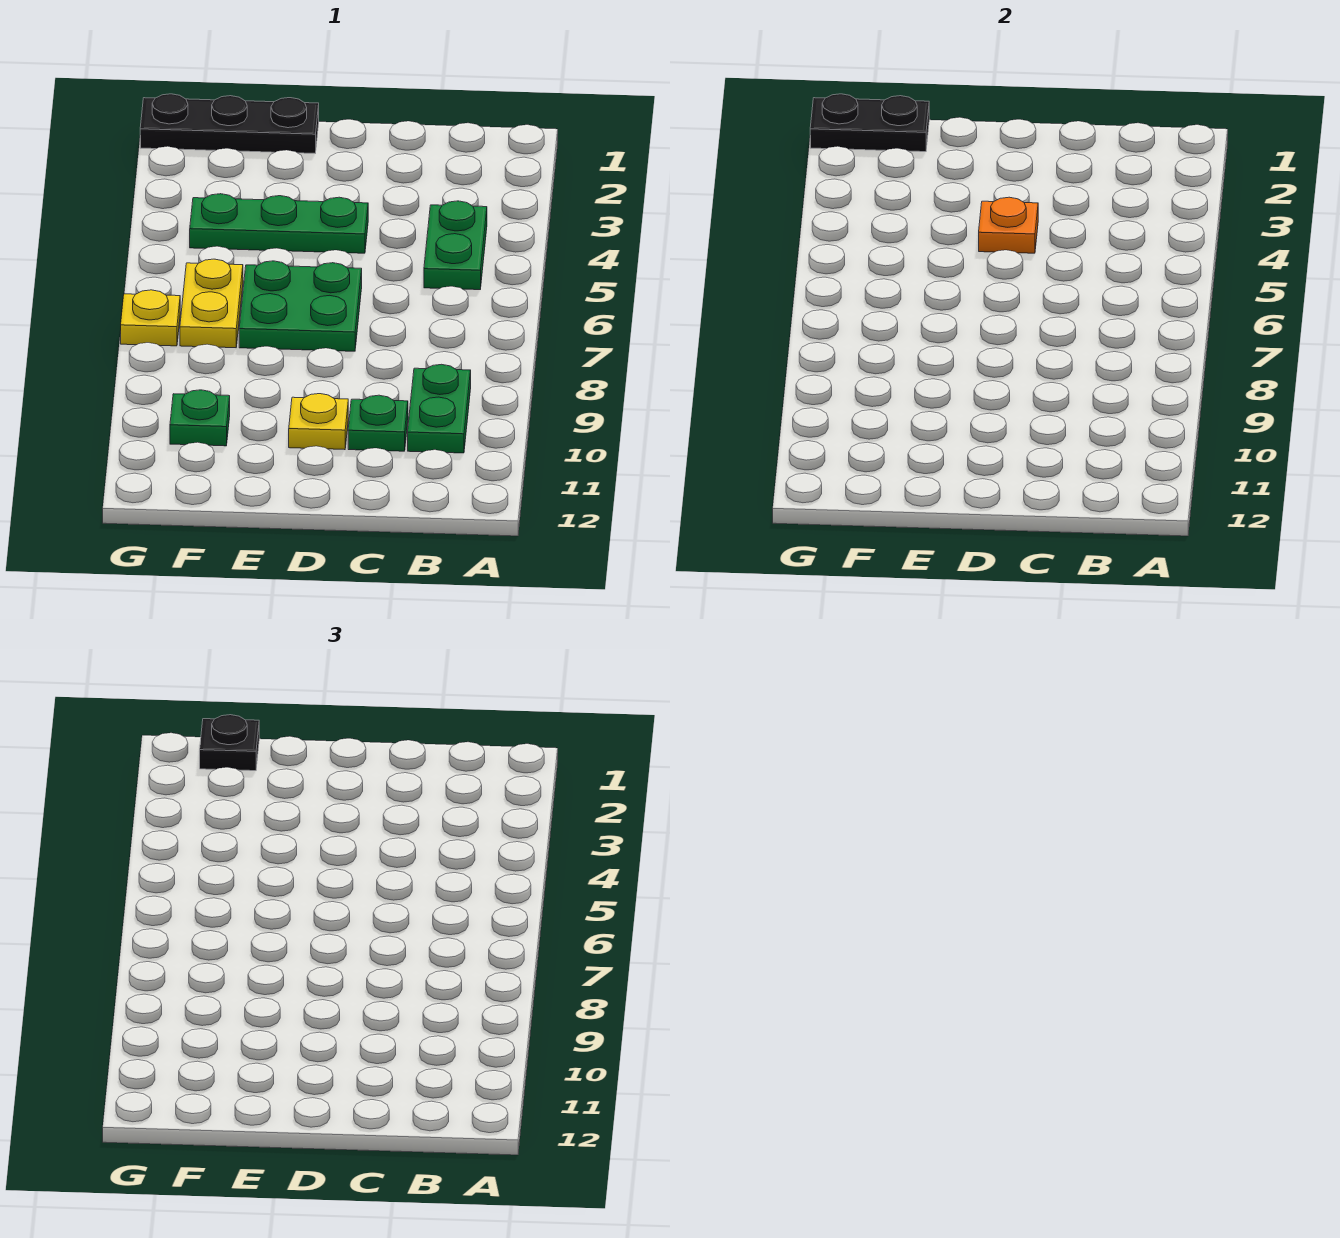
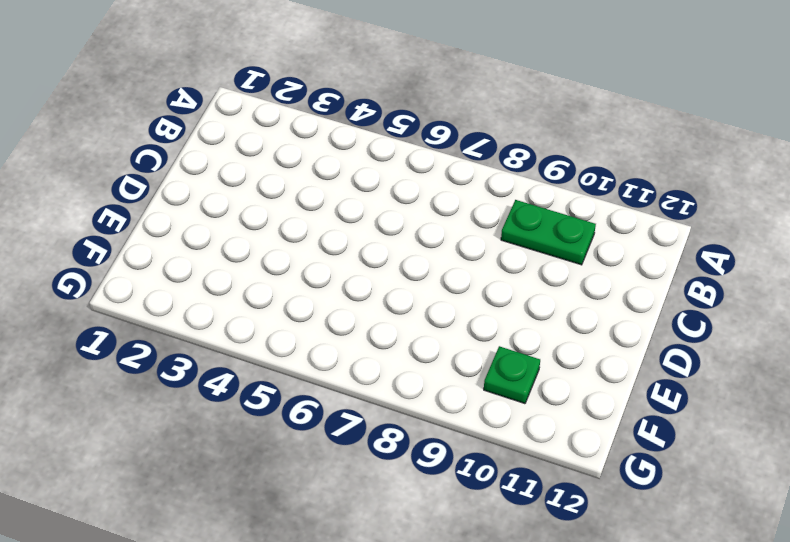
none -> green 1x2 plate [424,201,487,290]
none -> green 1x1 plate [348,395,408,451]
none -> green 1x3 plate [190,194,368,253]

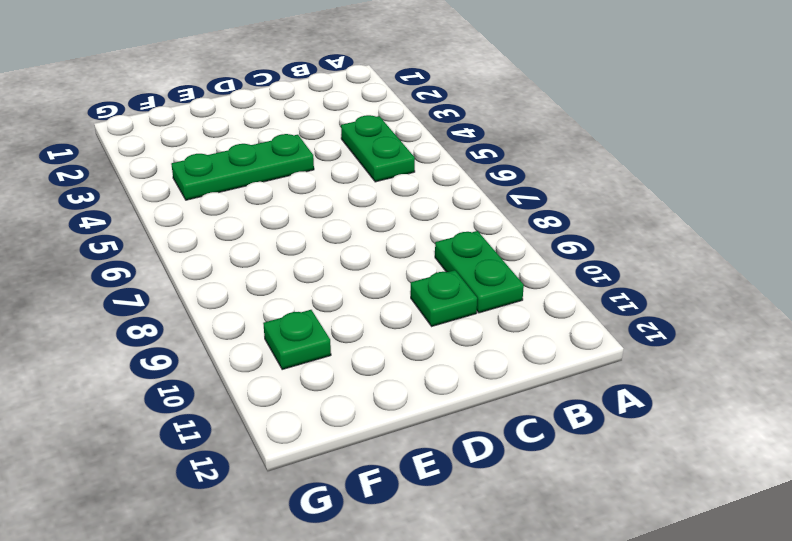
none -> green 2x2 plate [239,261,362,351]
none -> yellow 1x1 plate [289,394,348,450]
none -> black 1x3 plate [140,94,319,153]

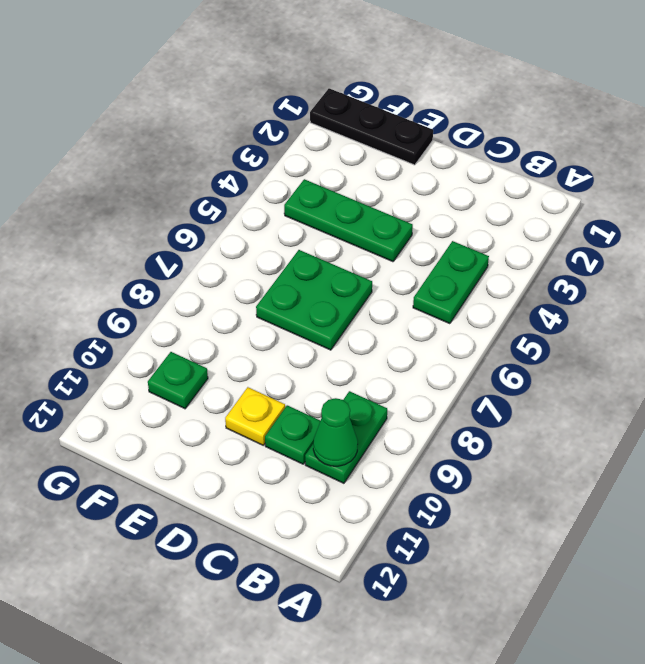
green 1x1 cone [313,398,358,466] -> none
none -> yellow 1x2 plate [180,259,243,348]
none -> yellow 1x1 plate [121,290,180,346]
none -> orange 1x1 plate [979,197,1038,253]

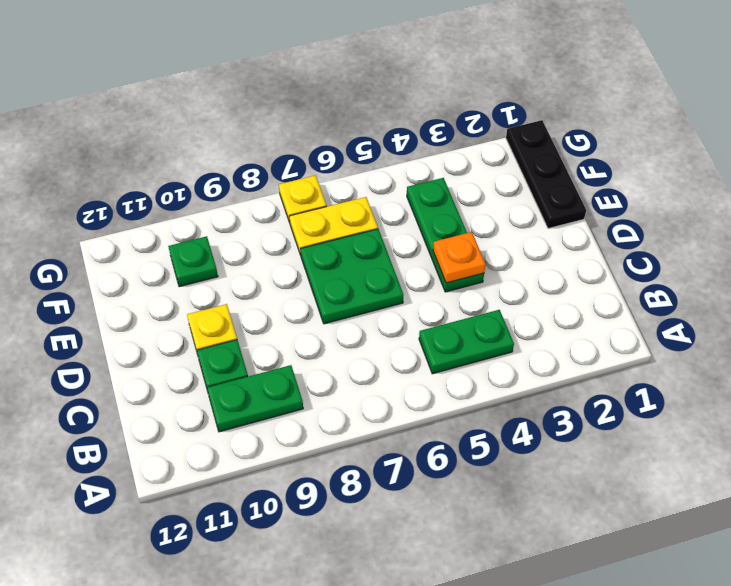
none -> black 1x2 plate [810,94,929,152]
none -> black 1x1 plate [200,715,259,771]

